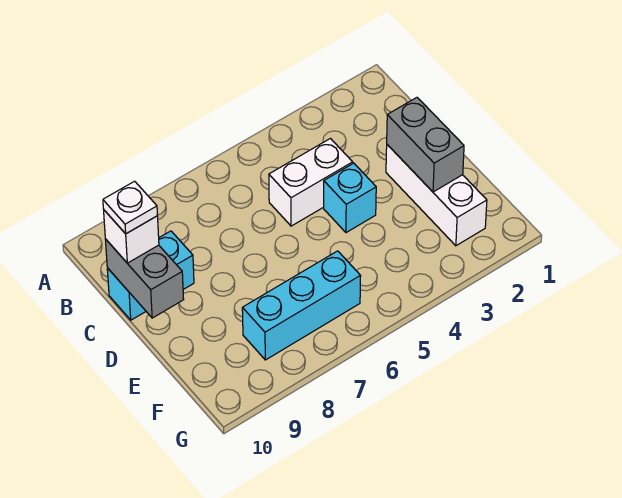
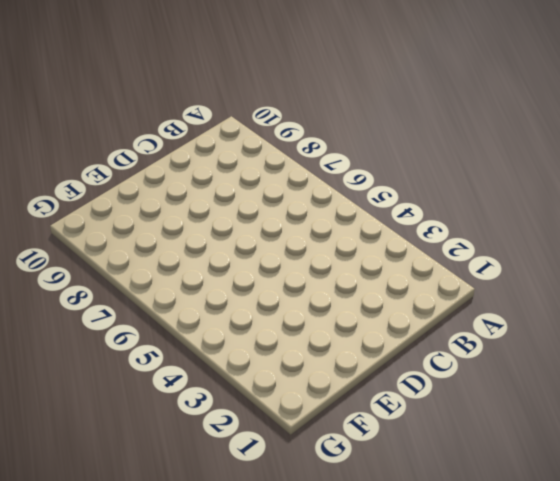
none -> white 1x2 brick [269,139,353,226]
none -> cyan 1x2 brick [107,231,194,320]

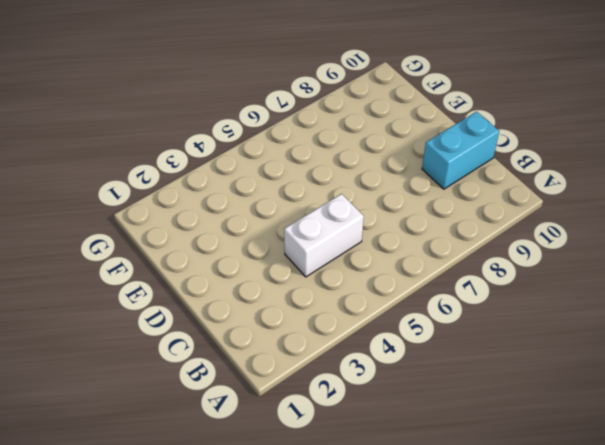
none -> white 1x3 brick [386,145,487,246]
none -> cyan 1x1 brick [324,163,376,233]

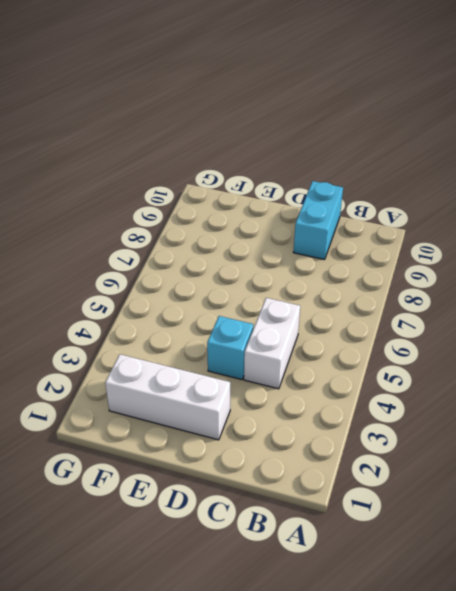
none -> cyan 1x3 brick [242,251,361,360]
none -> grey 1x2 brick [105,239,184,318]

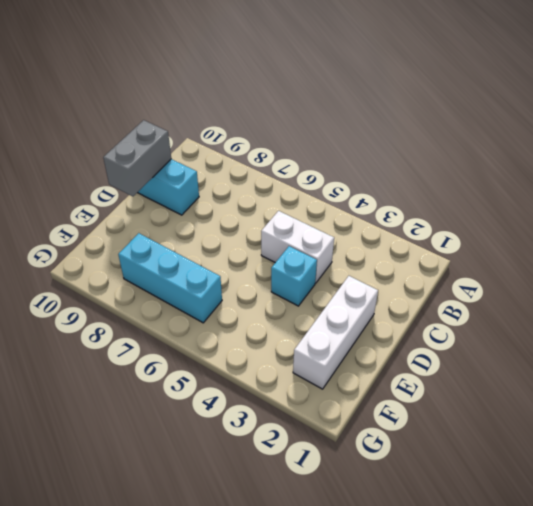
none -> grey 1x2 brick [387,98,464,192]
none -> white 1x1 brick [104,210,159,263]

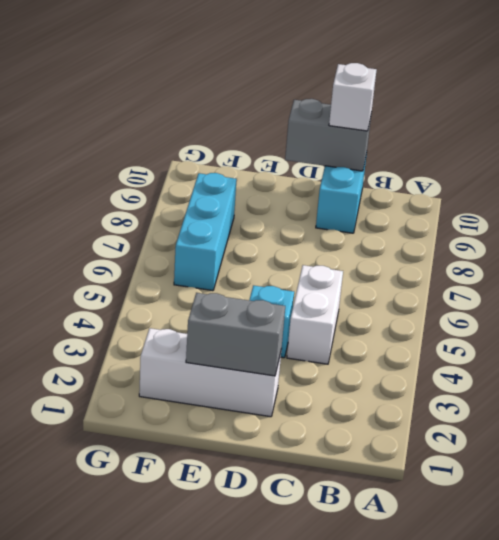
none -> white 1x1 plate [103,181,158,234]

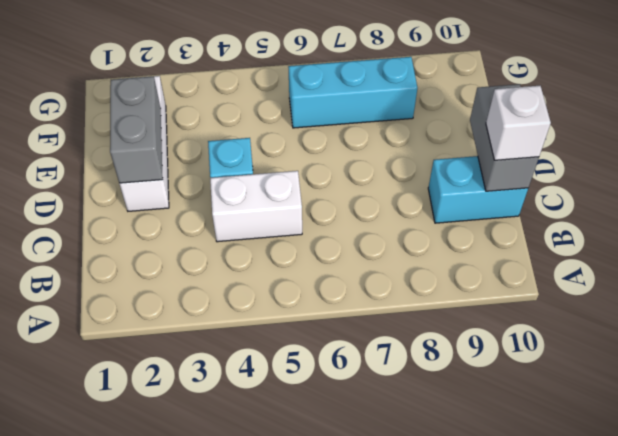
none -> white 1x1 plate [103,181,158,234]

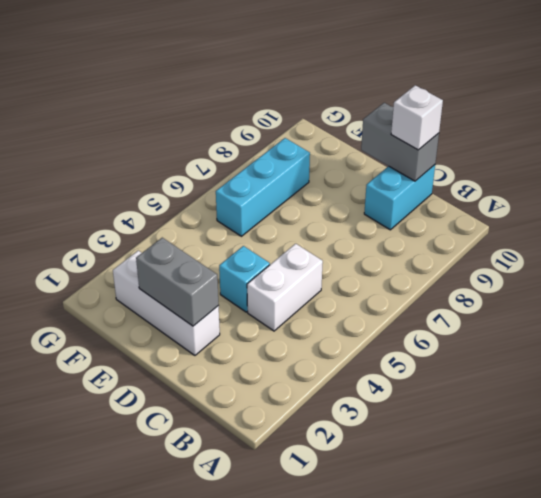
none -> white 1x1 plate [103,181,158,234]

